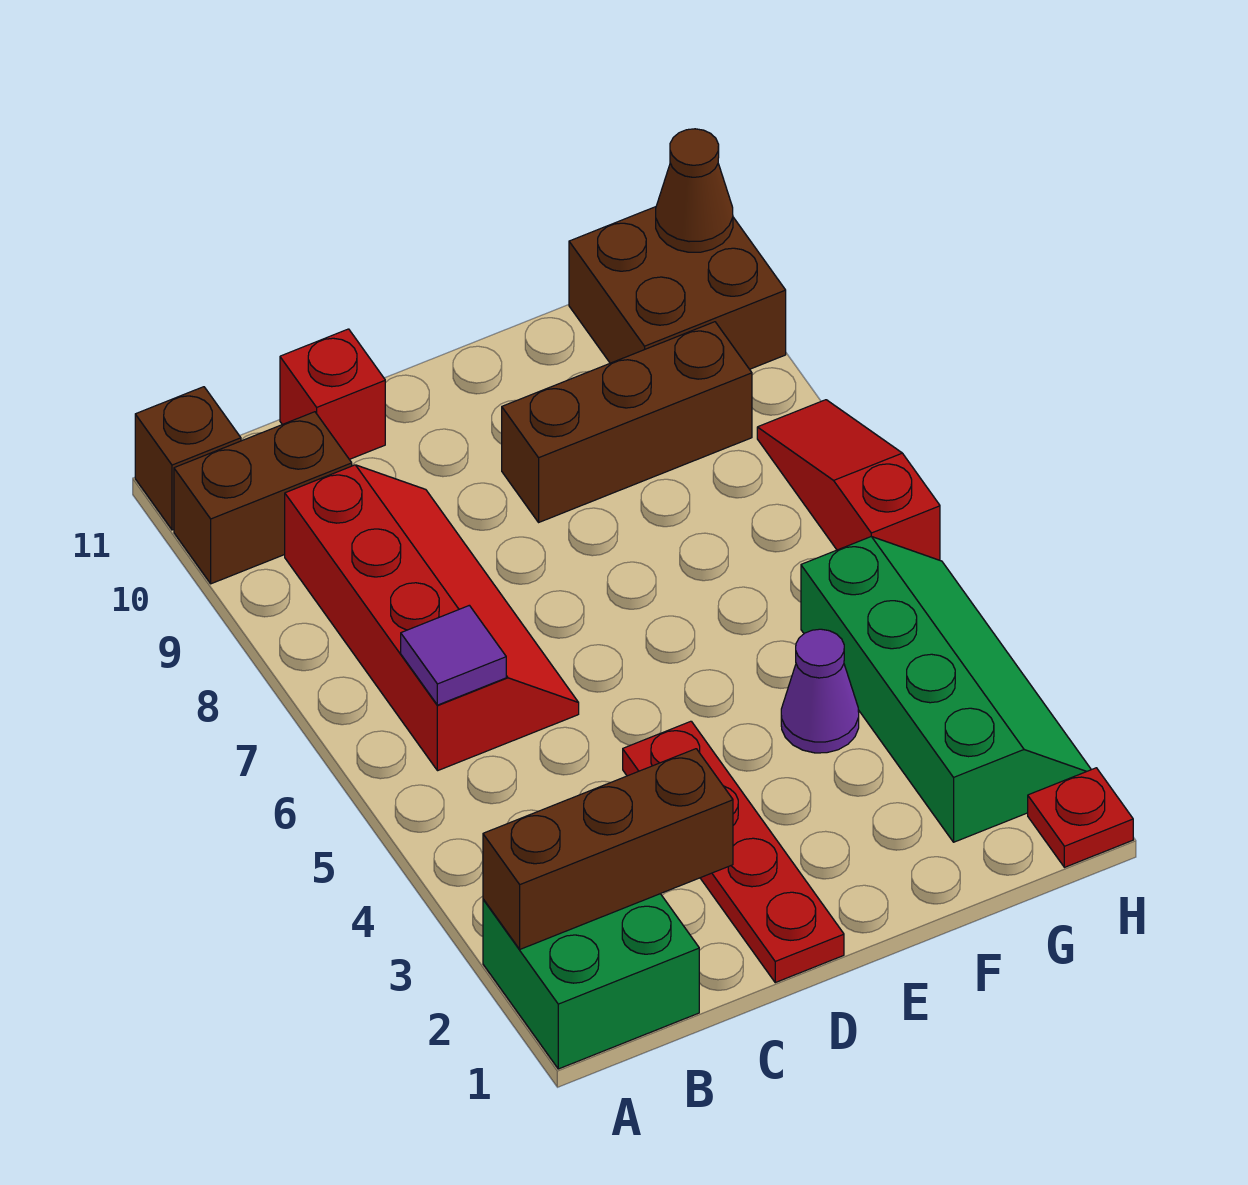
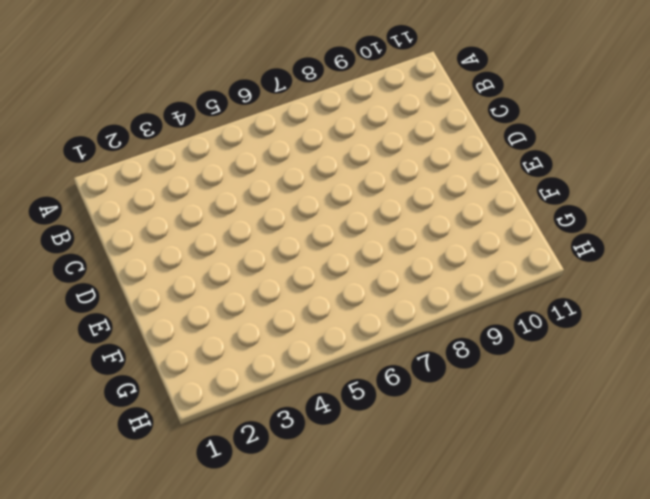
none -> green 2x2 brick [483,894,699,1069]
none -> brown 1x2 brick [174,412,352,584]
none -> brown 1x1 brick [135,387,241,530]

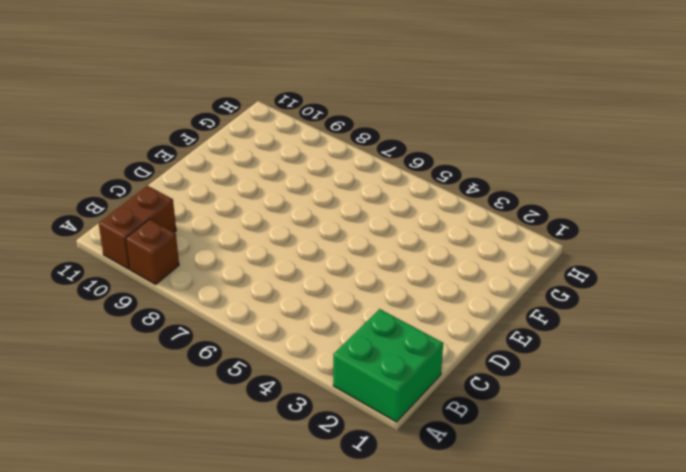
brown 1x1 brick [126,219,179,284] -> brown 1x1 brick moved to [135,387,241,530]
none -> red 2x4 slope [285,465,579,771]
none -> red 1x1 brick [280,329,385,459]
none -> red 1x4 plate [623,721,844,983]

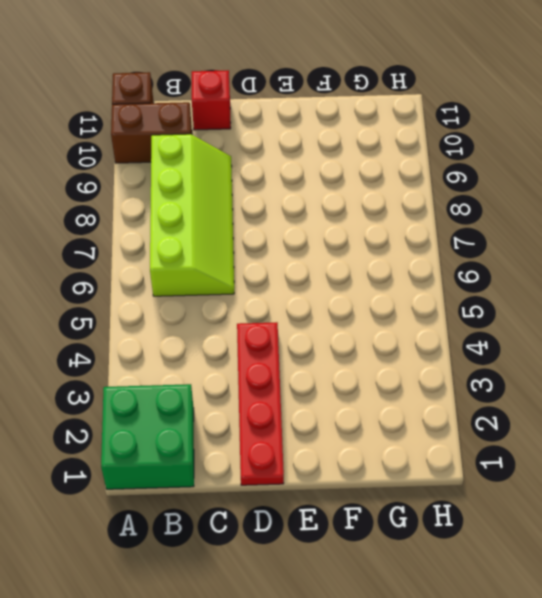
lime 2x4 slope [150,134,234,296] -> red 2x4 slope [285,465,579,771]
none -> brown 1x3 brick [502,322,752,522]
none -> purple 1x1 cone [781,629,859,753]
none -> green 2x4 slope [801,537,1091,842]

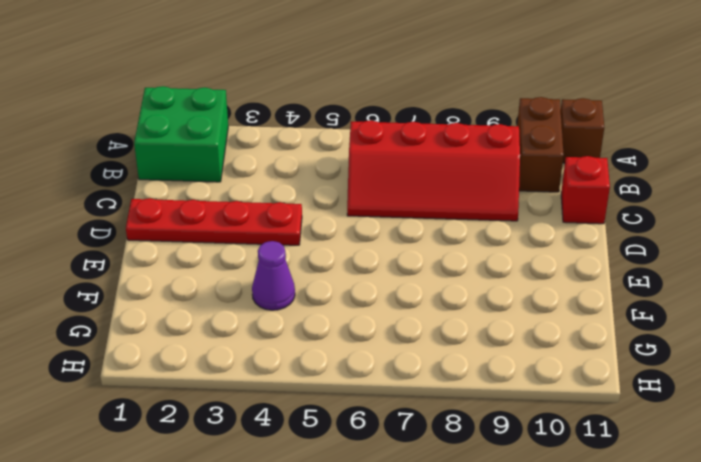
none -> brown 1x3 brick [502,322,752,522]
none -> green 2x4 slope [801,537,1091,842]
none -> brown 2x2 brick [569,207,786,369]

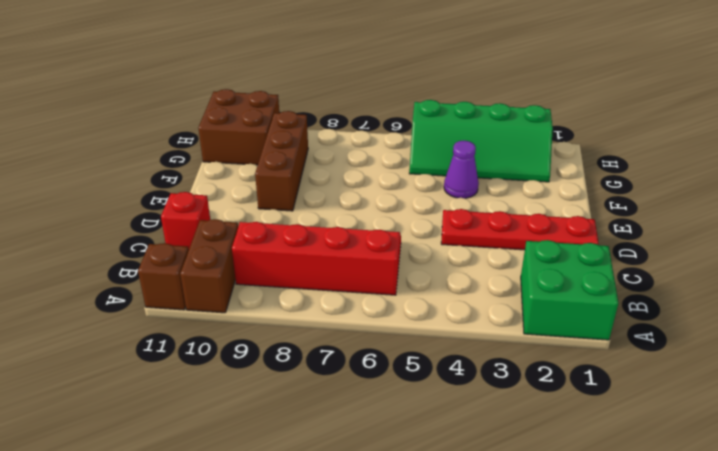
green 2x4 slope [409,100,553,182] -> green 2x4 slope turned to [801,537,1091,842]
none -> red 1x1 plate [1028,768,1133,867]
none -> red 1x3 slope [757,400,940,560]
none -> brown 1x3 brick [483,749,733,949]

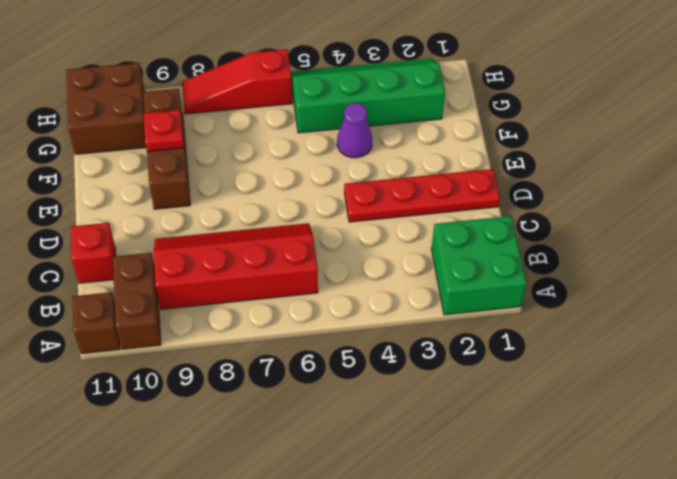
red 1x1 plate [143,110,184,152] -> red 1x1 plate moved to [1028,768,1133,867]
none -> brown 1x3 brick [483,749,733,949]
none -> purple 1x1 tile [401,605,506,705]
none -> brown 1x1 cone [656,129,733,252]

